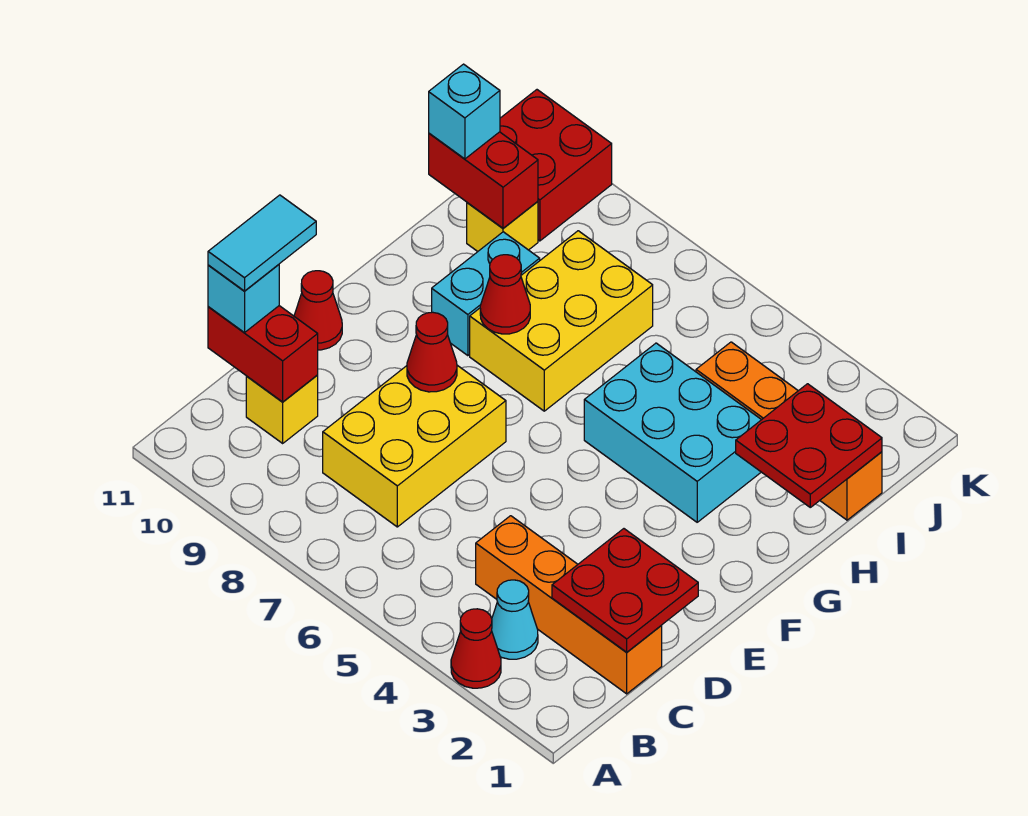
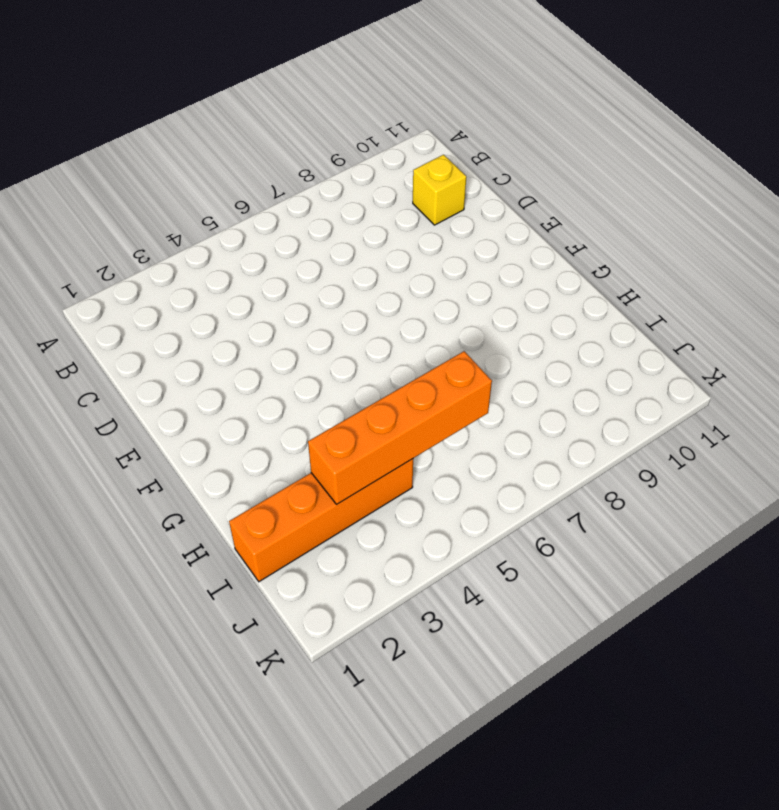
orange 1x4 brick [308,351,492,504] -> orange 1x4 brick moved to [476,516,662,694]
none -> red 1x1 cone [451,609,501,688]
none -> cyan 1x1 cone [492,580,538,659]
none -> yellow 2x3 brick [323,365,506,527]

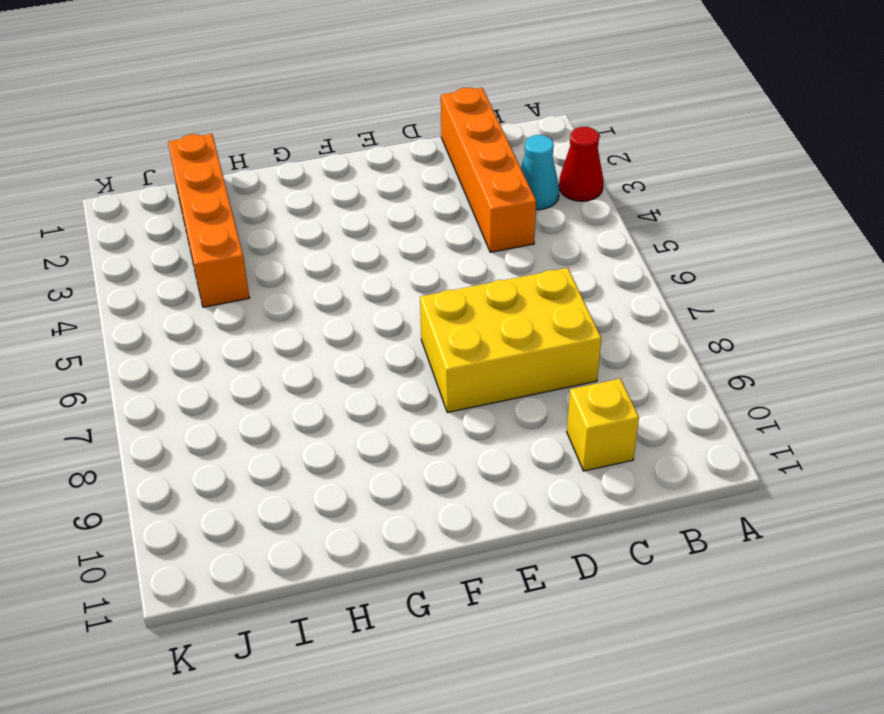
none -> red 1x1 cone [294,271,342,350]
none -> cyan 2x3 brick [584,343,761,522]
none -> yellow 2x3 brick [470,231,653,411]

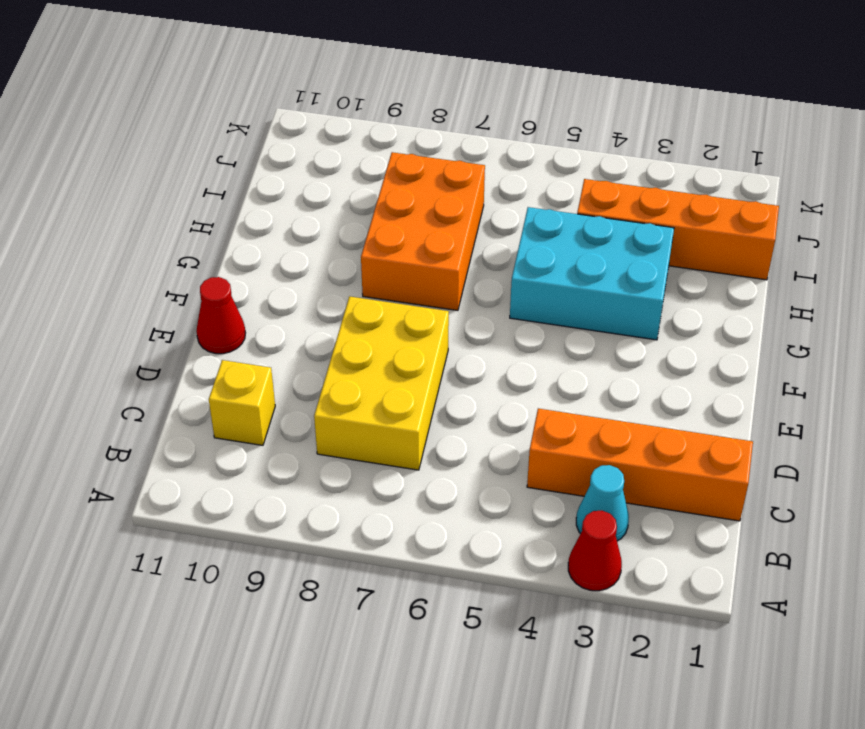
orange 2x3 brick [361,152,485,310] -> yellow 2x3 brick [470,231,653,411]
none -> cyan 1x2 brick [432,232,540,356]
none -> yellow 1x1 brick [467,201,538,251]
none -> red 2x2 brick [500,90,612,241]

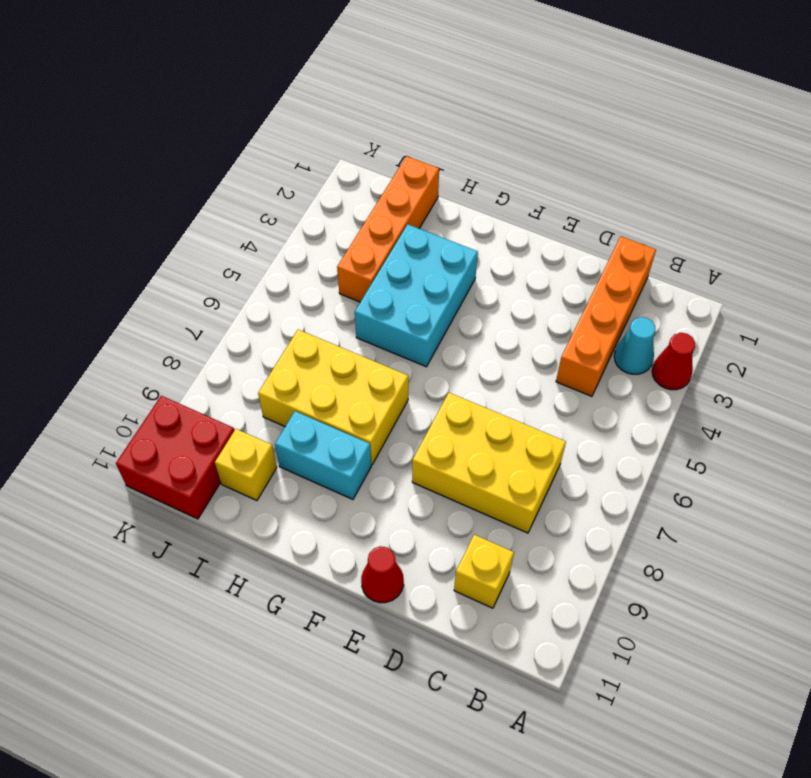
none -> red 2x2 plate [552,529,698,652]
none -> red 1x2 brick [208,306,318,402]
none -> red 1x1 cone [407,312,457,392]

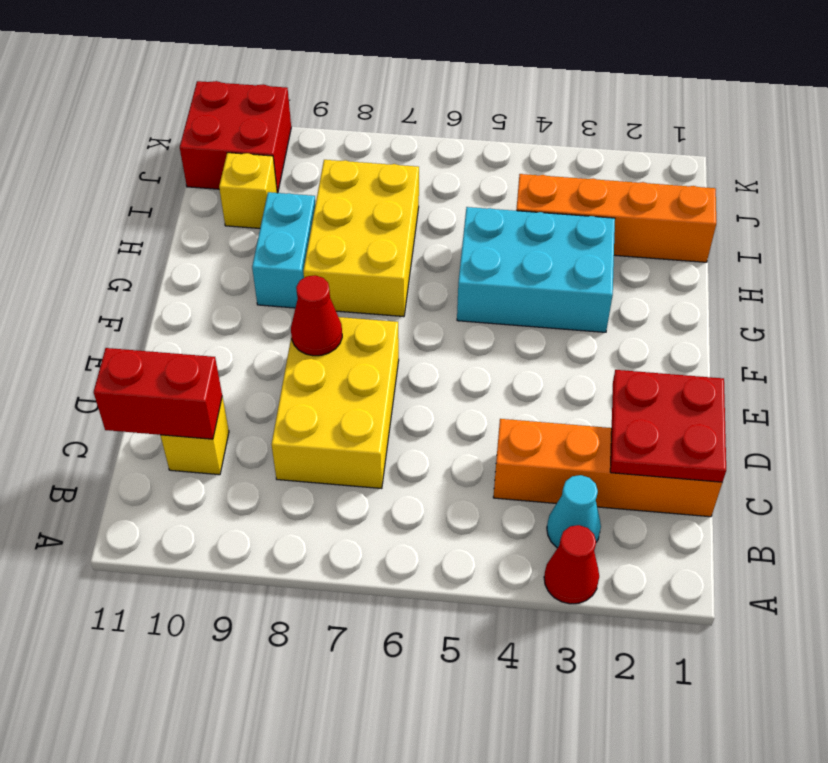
none -> red 1x1 cone [294,271,342,350]
none -> red 1x1 cone [480,255,530,334]
none -> red 2x2 plate [736,384,882,507]

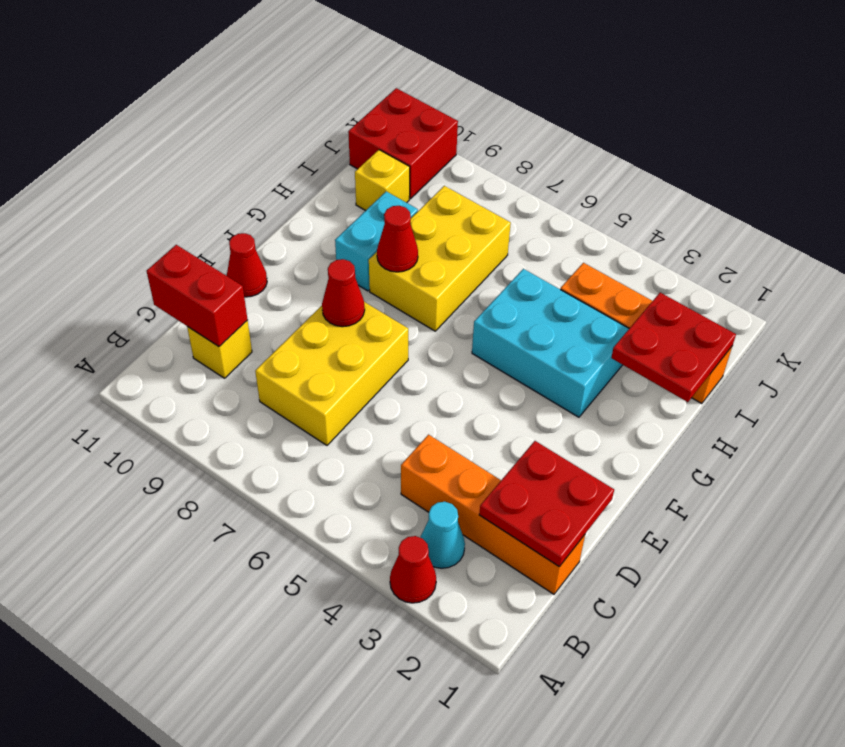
none -> red 1x2 brick [429,132,538,228]
none -> cyan 1x1 brick [208,265,279,333]
none -> cyan 1x1 brick [429,64,500,159]

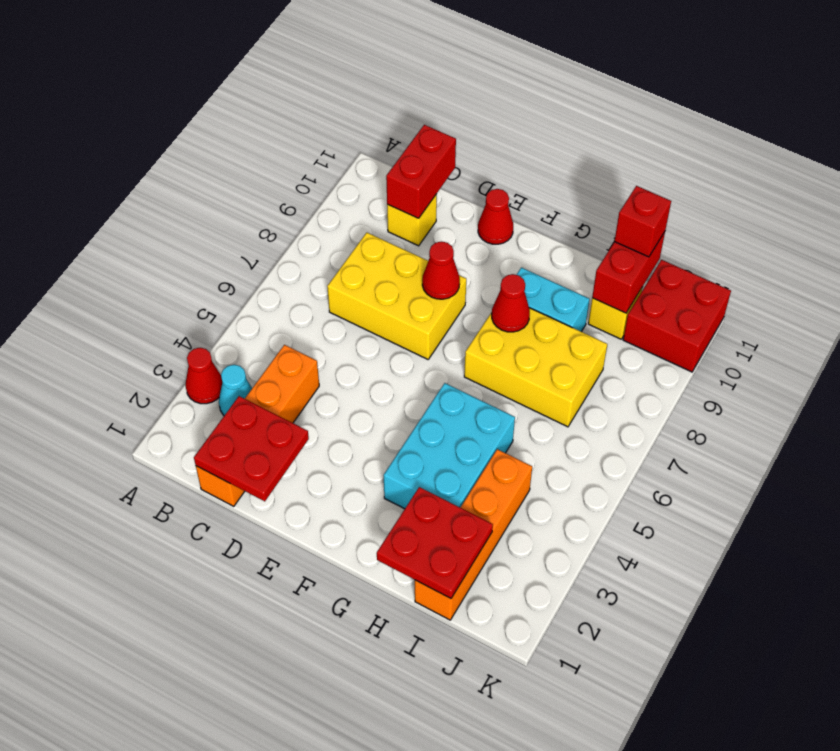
red 1x1 brick [614,186,671,257] -> cyan 1x1 brick [429,64,500,159]
none -> cyan 1x1 brick [208,265,279,333]
none -> cyan 1x2 tile [208,195,316,291]

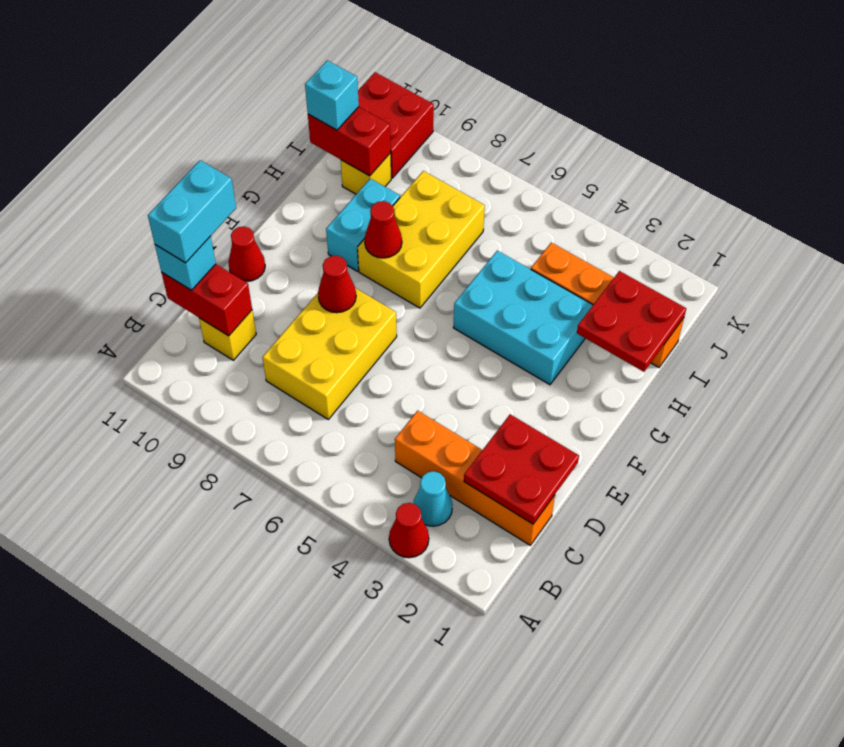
cyan 1x2 brick [148,160,236,263] -> cyan 1x2 tile [208,195,316,291]

